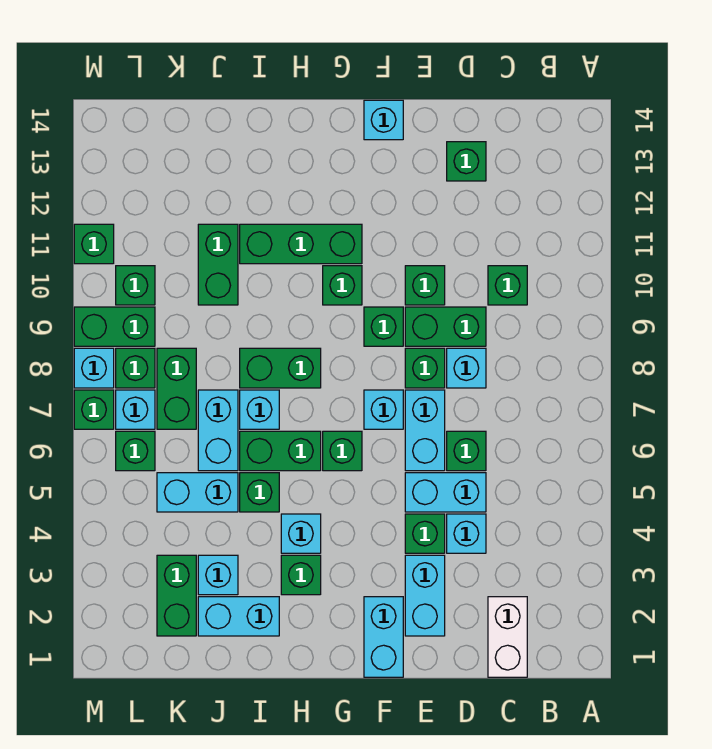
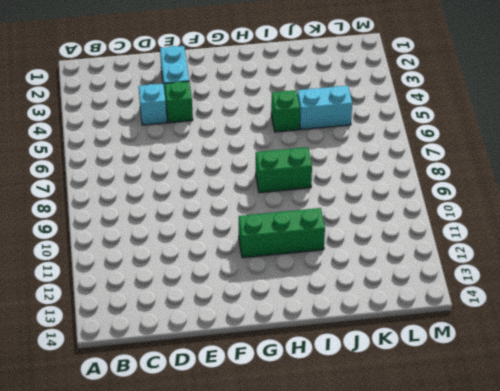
none -> white 1x2 brick [488,597,527,677]
none -> green 1x1 brick [488,266,527,305]
none -> cyan 1x2 brick [405,473,486,512]
none -> green 1x1 brick [447,431,486,471]

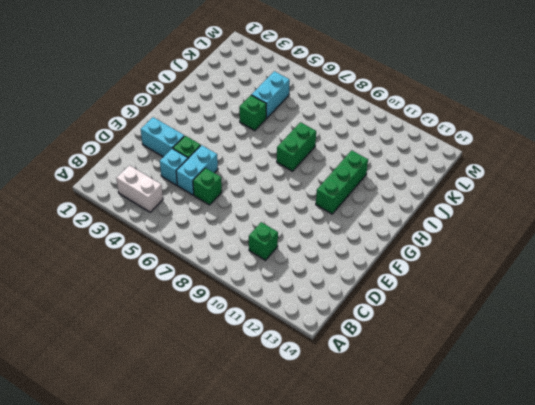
white 1x2 brick [116,165,163,212] -> white 1x2 brick moved to [488,597,527,677]
none -> cyan 1x1 brick [447,348,486,388]
none -> green 1x2 brick [405,307,486,346]
none -> green 1x1 brick [447,142,486,181]
none -> cyan 1x2 brick [405,390,445,471]

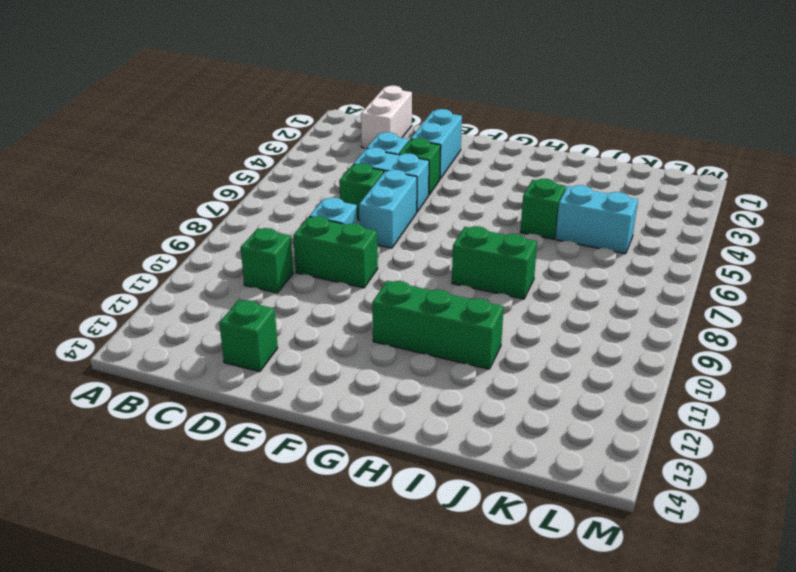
none -> green 1x1 brick [405,348,445,388]
none -> green 1x1 brick [405,266,445,305]
none -> cyan 1x2 brick [364,597,403,677]
none -> cyan 1x1 brick [364,390,403,429]

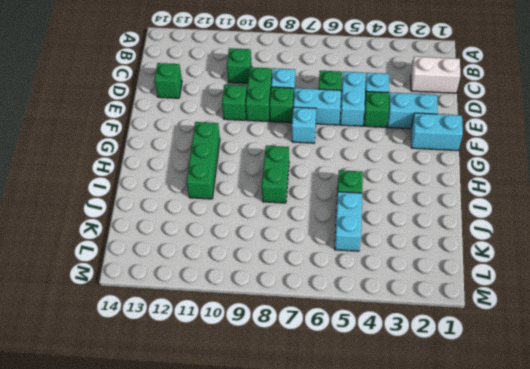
none -> green 1x1 brick [364,307,403,346]
none -> cyan 1x1 brick [364,100,403,140]
none -> green 1x1 brick [323,431,362,471]
none -> green 1x1 brick [323,266,362,305]

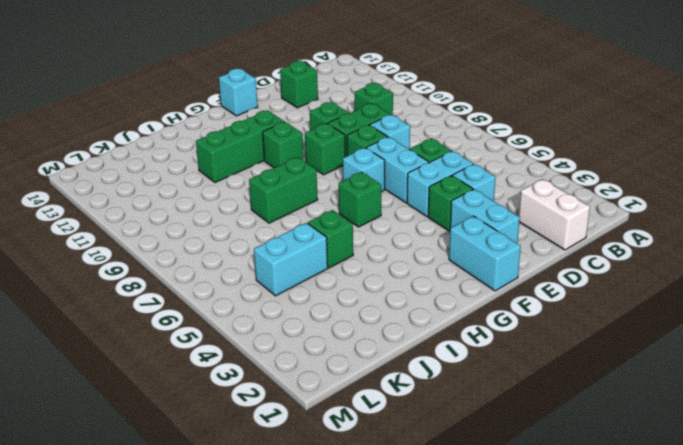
none -> green 1x1 brick [281,555,321,595]
none -> cyan 1x1 brick [281,514,321,553]
none -> green 1x2 brick [240,431,321,471]
none -> cyan 1x2 brick [198,597,279,636]

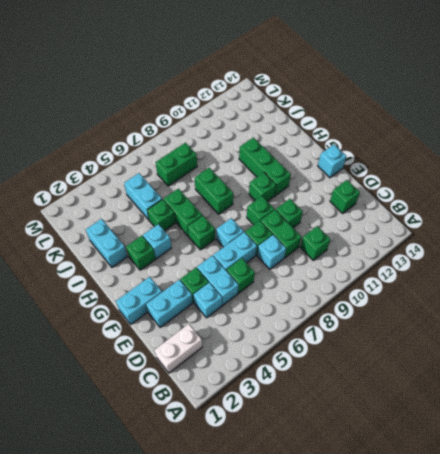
none -> cyan 1x1 brick [240,390,279,429]
none -> cyan 1x1 brick [198,555,238,595]
none -> cyan 1x2 brick [198,390,238,471]
none -> green 1x2 brick [198,224,238,305]

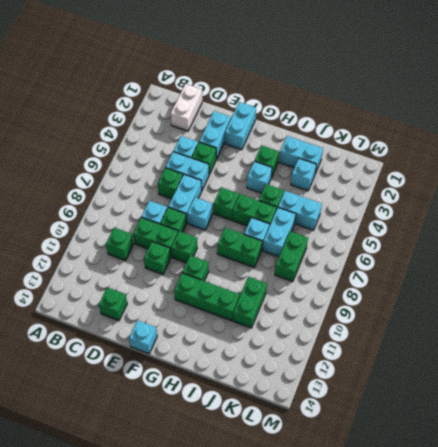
none -> green 1x2 brick [157,555,196,636]
none -> green 1x1 brick [116,431,155,471]
none -> cyan 1x1 brick [116,390,155,429]
none -> green 1x1 brick [116,348,155,388]

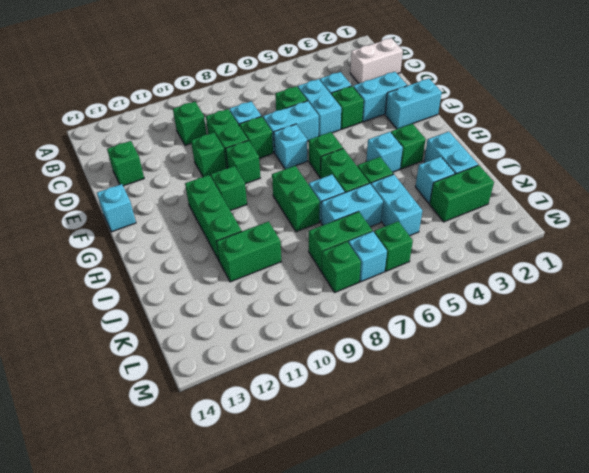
none -> green 1x2 brick [74,307,155,346]
none -> green 1x1 brick [116,266,155,305]
none -> green 1x1 brick [74,390,114,429]
none -> cyan 1x1 brick [74,348,114,388]

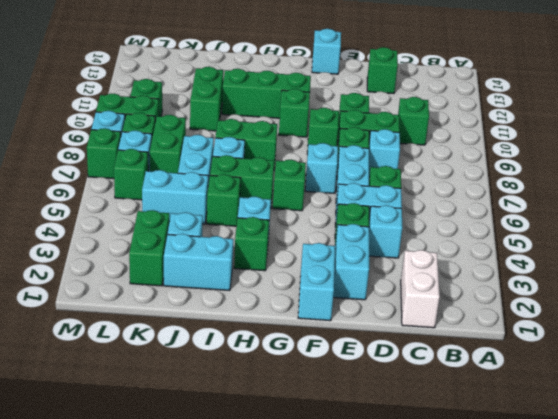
none -> green 1x1 brick [74,224,114,264]

